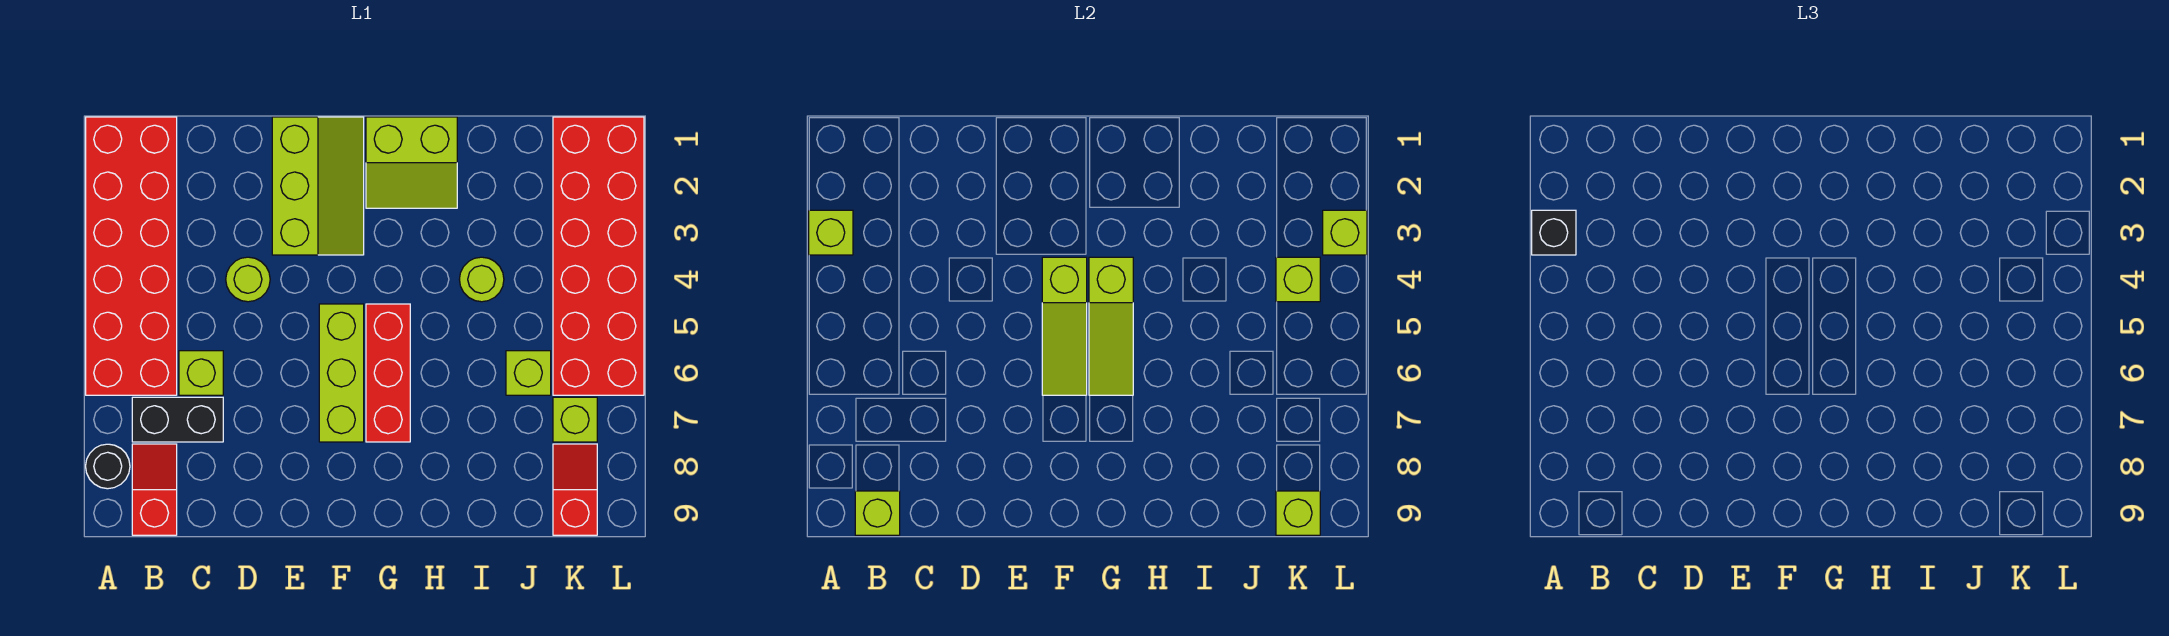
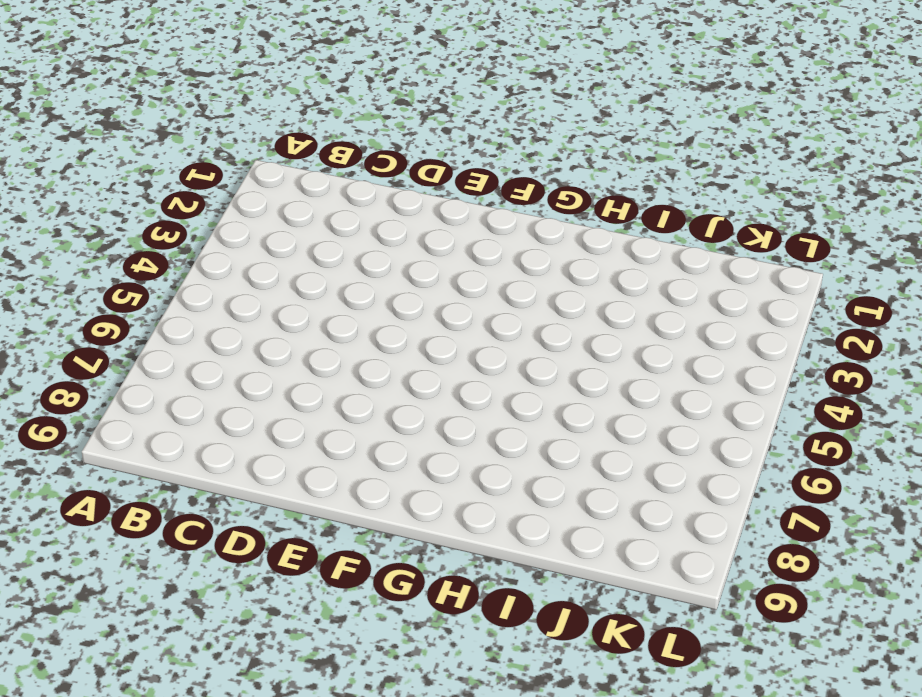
none -> red 2x6 brick [86,117,177,395]
none -> black 1x1 round brick [86,444,130,489]
none -> black 1x2 brick [132,397,223,442]

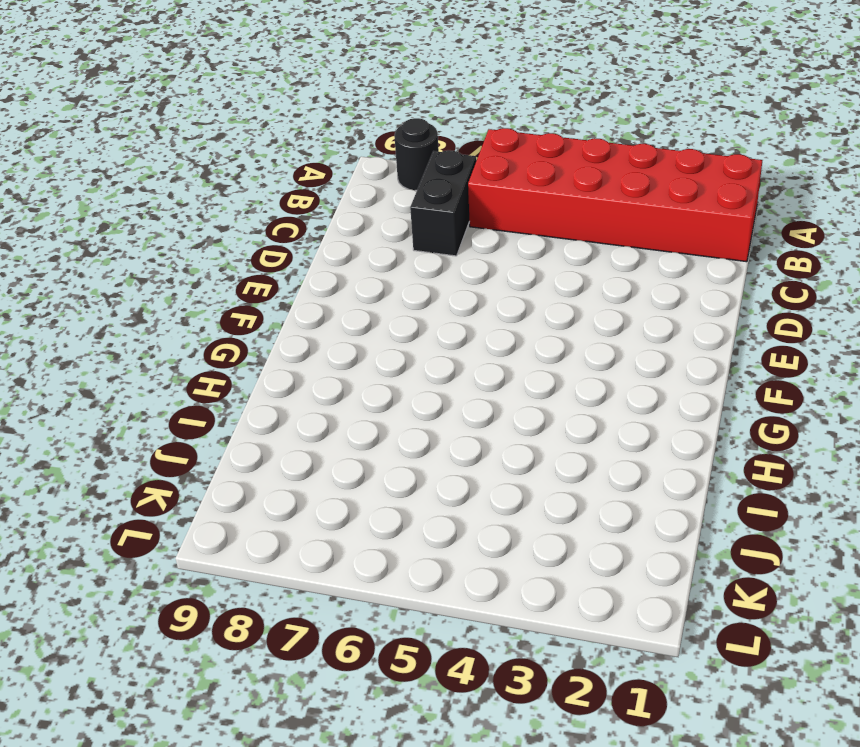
none -> red 1x2 slope [132,444,177,535]
none -> lime 1x1 brick [179,351,223,395]
none -> lime 1x1 round brick [226,257,270,302]

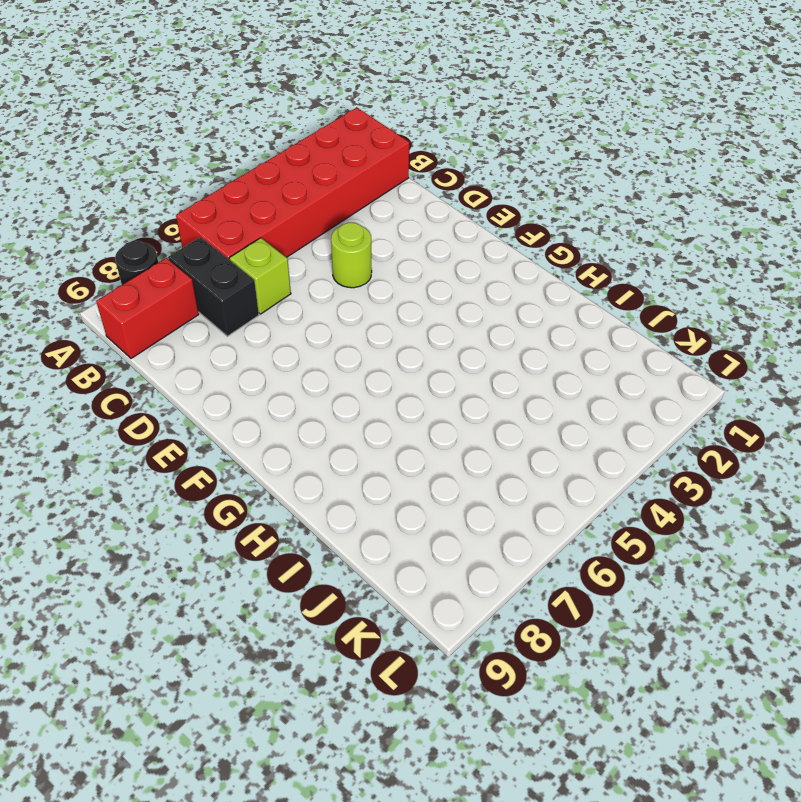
red 1x2 brick [96,258,199,358] -> red 1x2 slope [132,444,177,535]
none -> lime 2x3 slope [272,117,364,255]
none -> lime 1x3 brick [319,304,364,442]
none -> lime 2x2 slope [366,117,457,208]

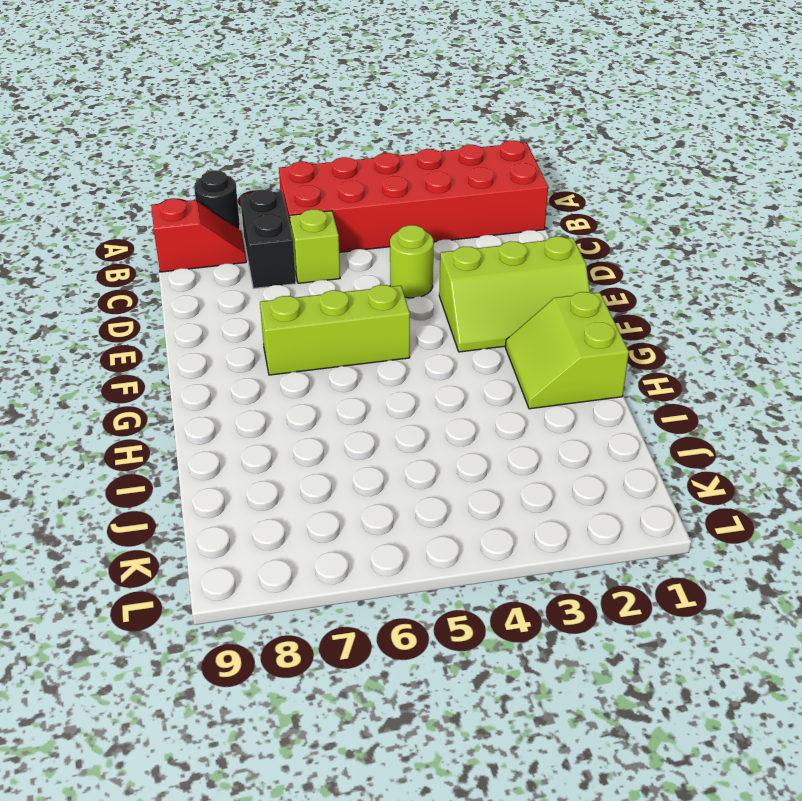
none -> red 1x3 brick [366,304,410,442]
none -> lime 1x1 round brick [459,257,504,302]
none -> lime 1x1 brick [506,351,551,395]

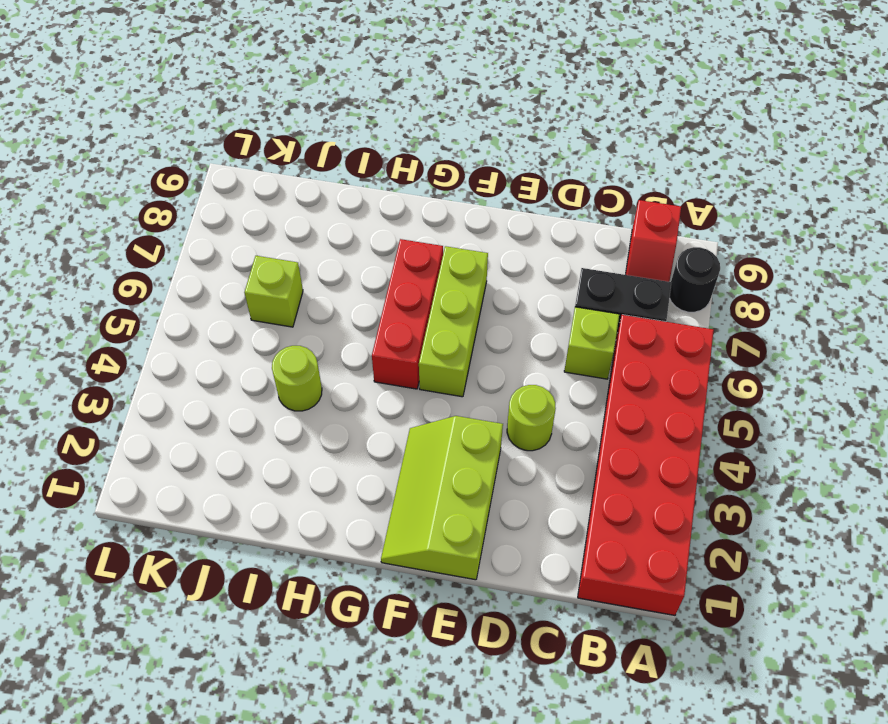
none -> lime 2x2 slope [366,117,457,208]
none -> red 2x6 brick [553,117,644,395]
none -> lime 1x1 brick [553,397,597,442]

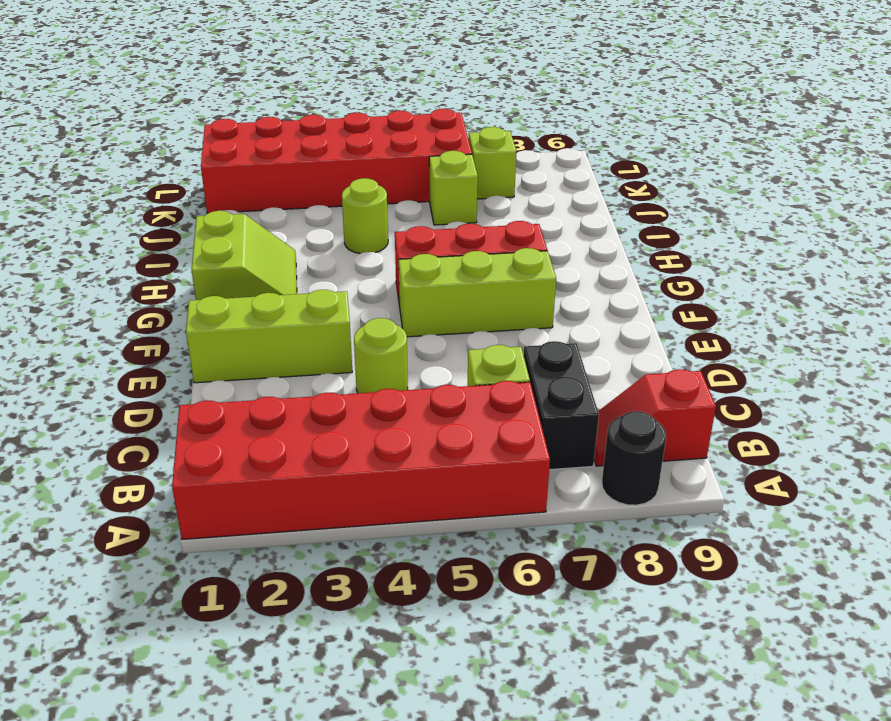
none -> red 1x2 slope [553,444,597,535]
none -> lime 1x1 brick [809,210,853,255]
none -> lime 1x1 brick [855,491,900,535]

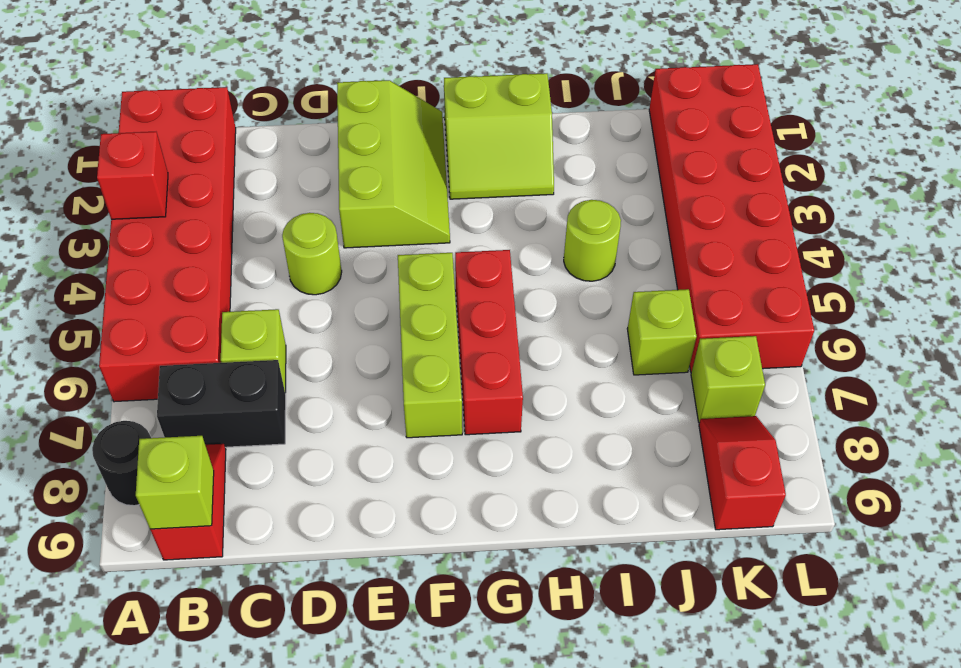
red 1x1 brick [97,132,168,219] -> lime 1x1 brick [809,210,853,255]
none -> lime 1x3 slope [1042,257,1087,395]
none -> lime 1x3 slope [1089,257,1133,395]
none -> lime 1x1 brick [1276,257,1320,302]

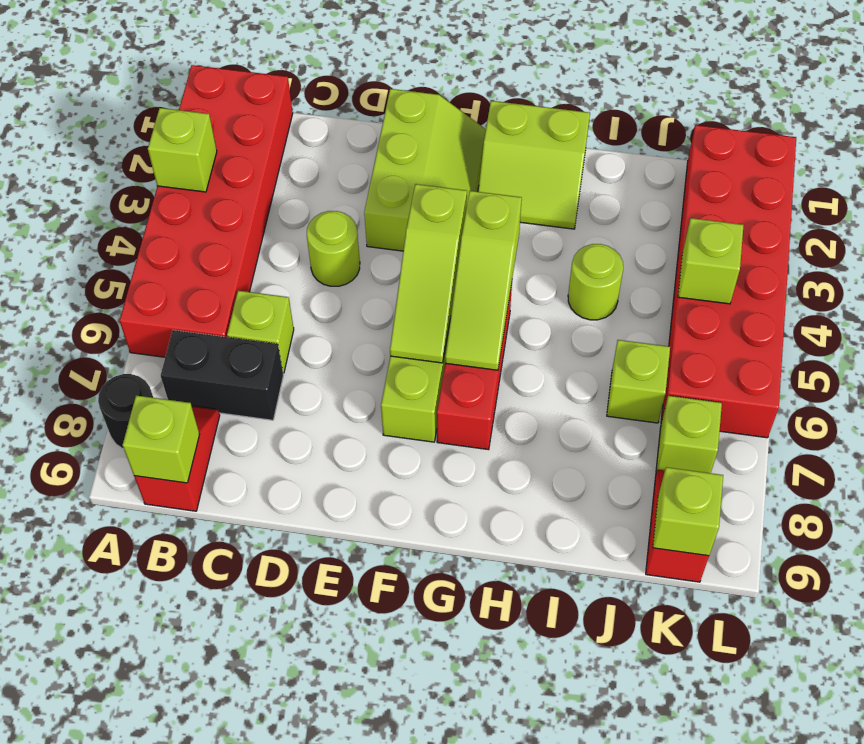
none -> lime 1x1 brick [1323,210,1367,255]
none -> black 1x1 brick [1532,210,1576,255]

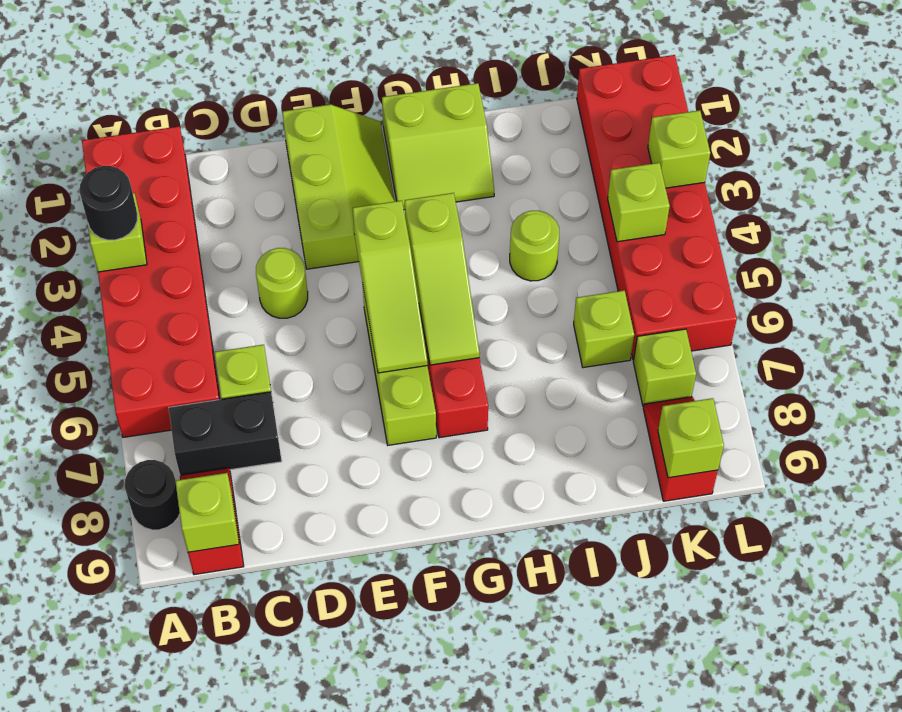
black 1x1 round brick [80,166,137,240] -> black 1x1 brick [1532,210,1576,255]

